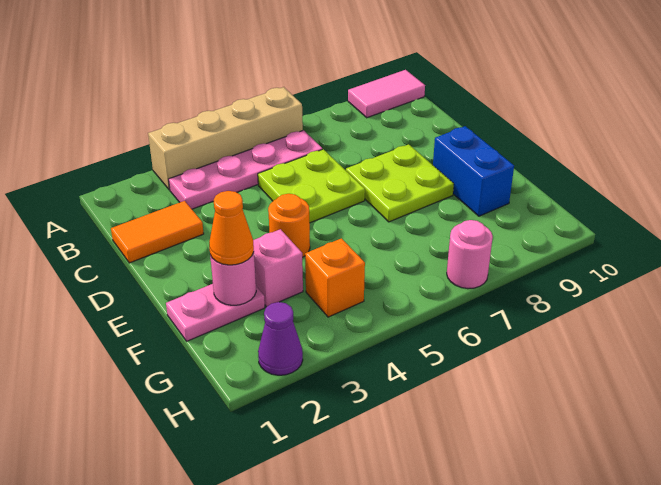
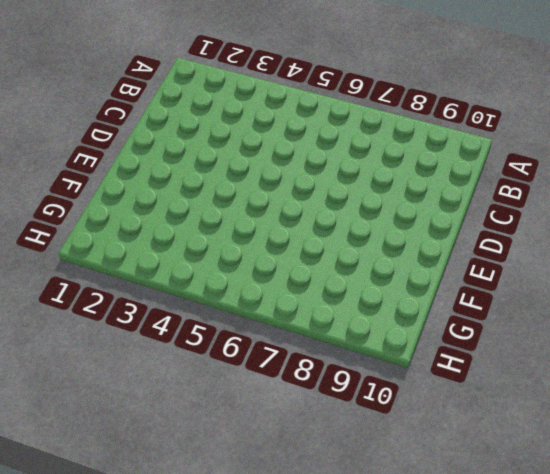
none -> tan 1x4 brick [148,87,303,190]
none -> pink 1x2 tile [348,70,425,118]
none -> pink 1x4 plate [169,130,322,209]

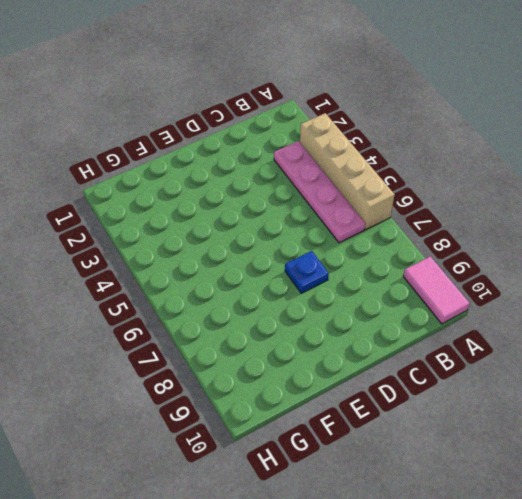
blue 1x1 plate [285,251,329,293] -> lime 2x2 plate [346,144,454,222]
none -> orange 1x2 tile [111,201,204,263]
none -> lime 2x2 plate [258,149,365,223]
none -> orange 1x1 round brick [268,194,310,257]

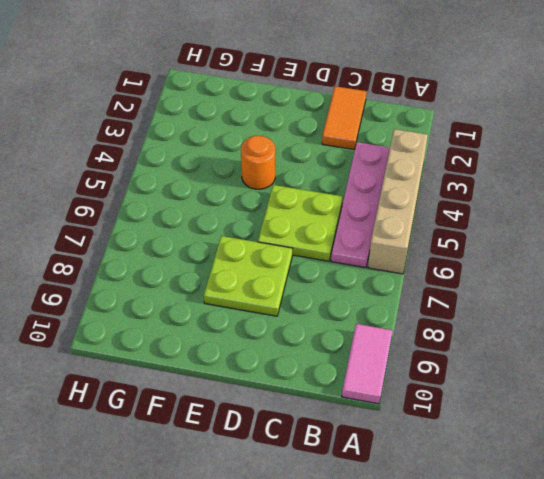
none -> blue 1x2 brick [433,126,514,216]
none -> pink 1x2 plate [166,284,265,341]
none -> pink 1x1 brick [253,229,303,307]

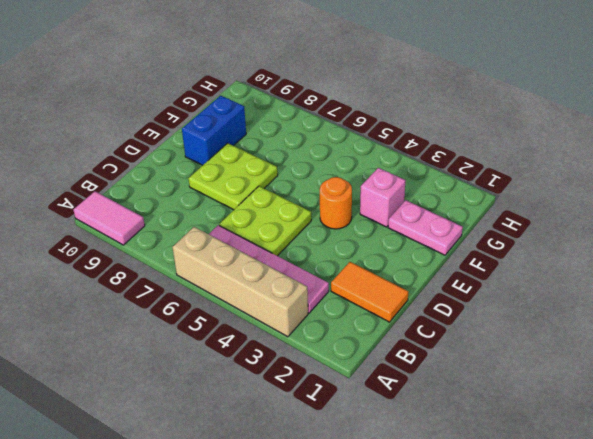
none -> orange 1x1 brick [305,238,365,317]
none -> purple 1x1 cone [258,302,303,375]
none -> pink 1x1 round brick [447,220,493,289]

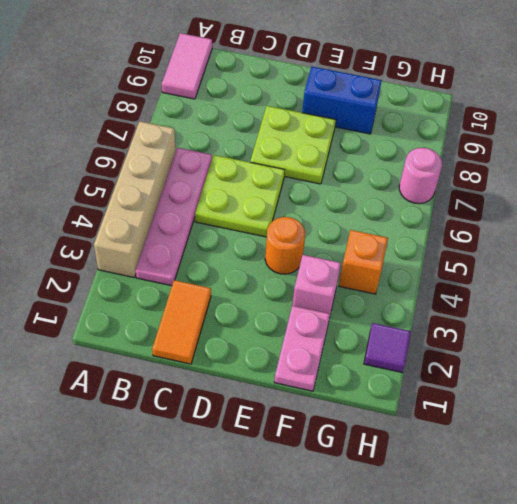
purple 1x1 tile [364,323,411,372] -> purple 1x1 cone [258,302,303,375]
none -> pink 1x1 round brick [210,252,256,305]
none -> orange 1x1 cone [209,191,254,265]

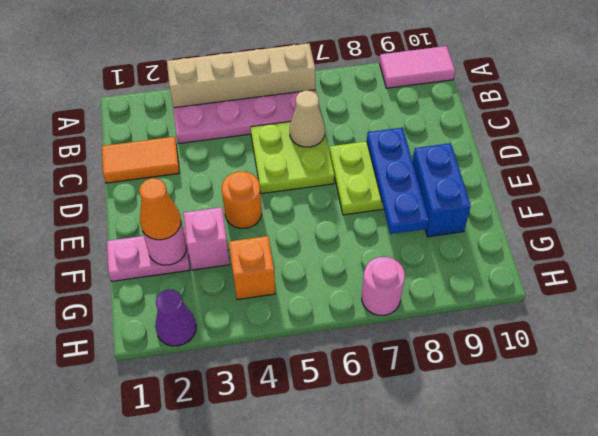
tan 1x1 cone [290,90,325,147] -> none
blue 1x3 plate [367,128,429,234] -> none

